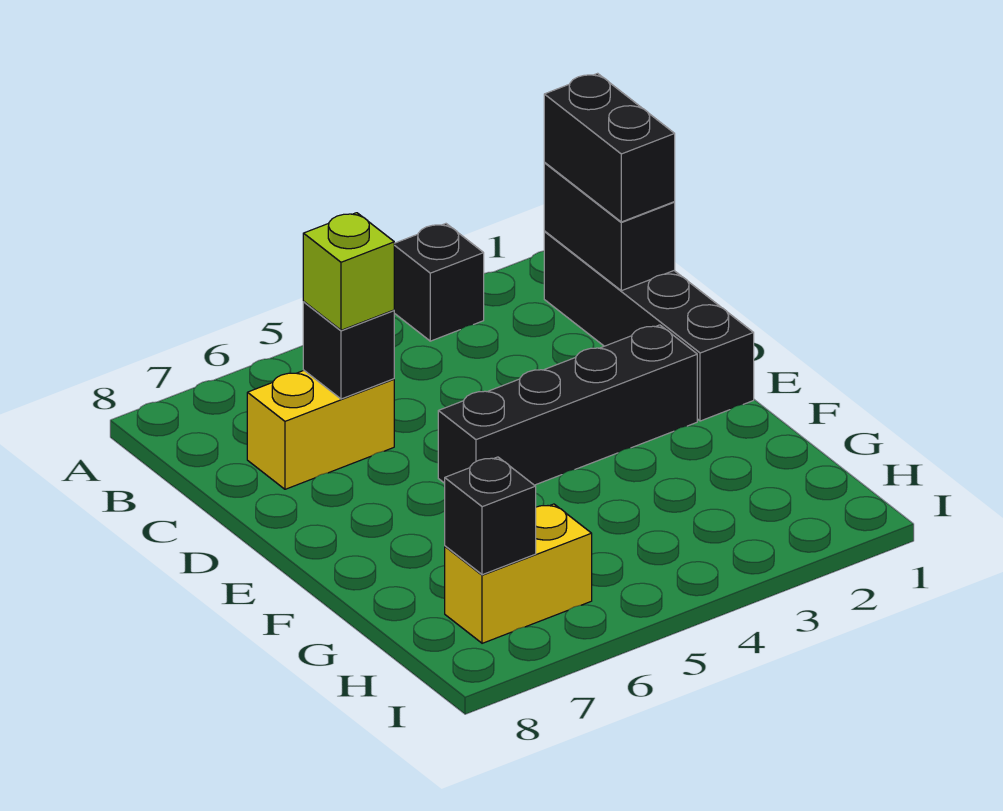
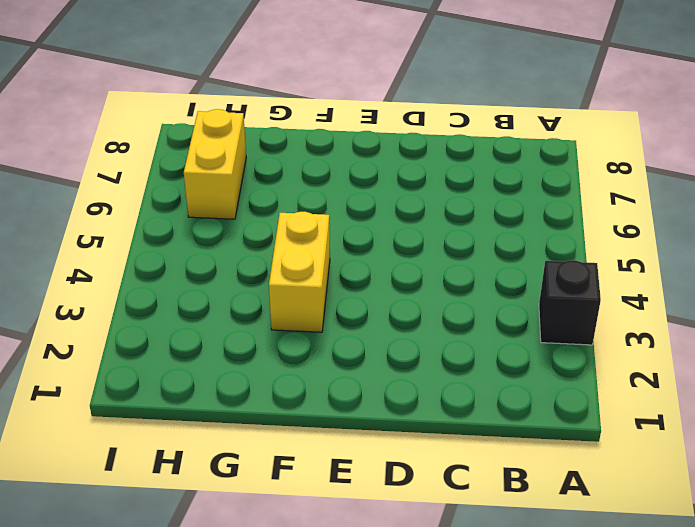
yellow 1x2 brick [269,212,330,332] -> yellow 1x2 brick moved to [247,371,394,489]
none -> black 1x4 brick [544,232,754,421]
none -> black 1x4 brick [438,325,697,485]

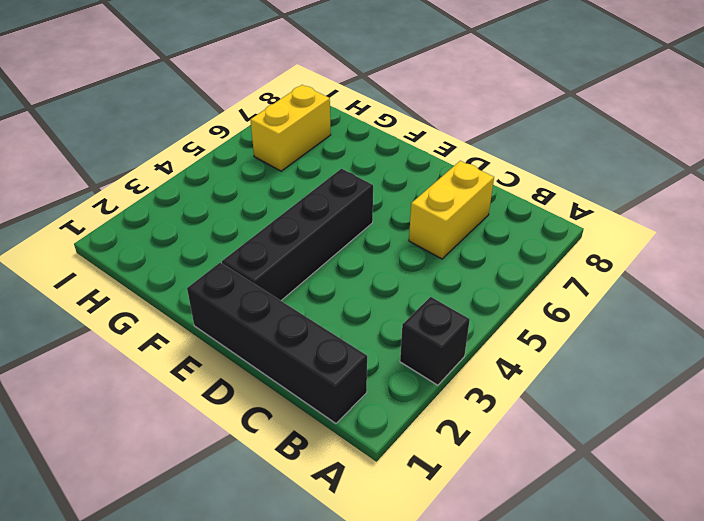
none -> black 1x2 brick [544,163,675,291]
none -> black 1x1 brick [303,302,394,399]

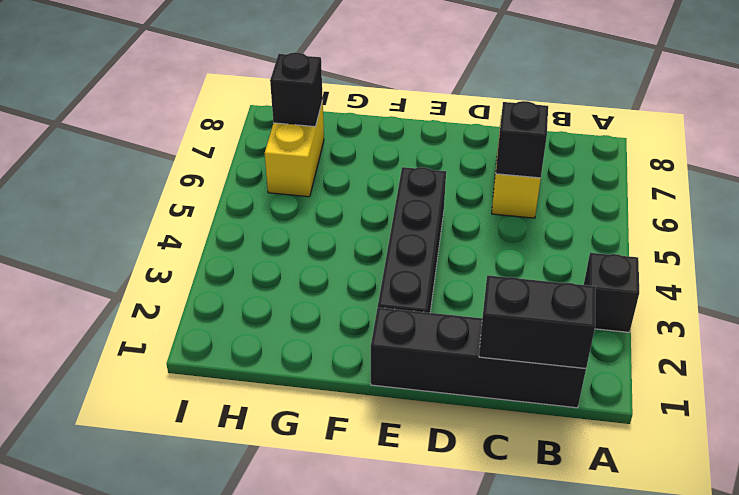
none -> black 1x2 brick [544,73,675,222]
none -> lime 1x1 brick [303,213,394,330]

